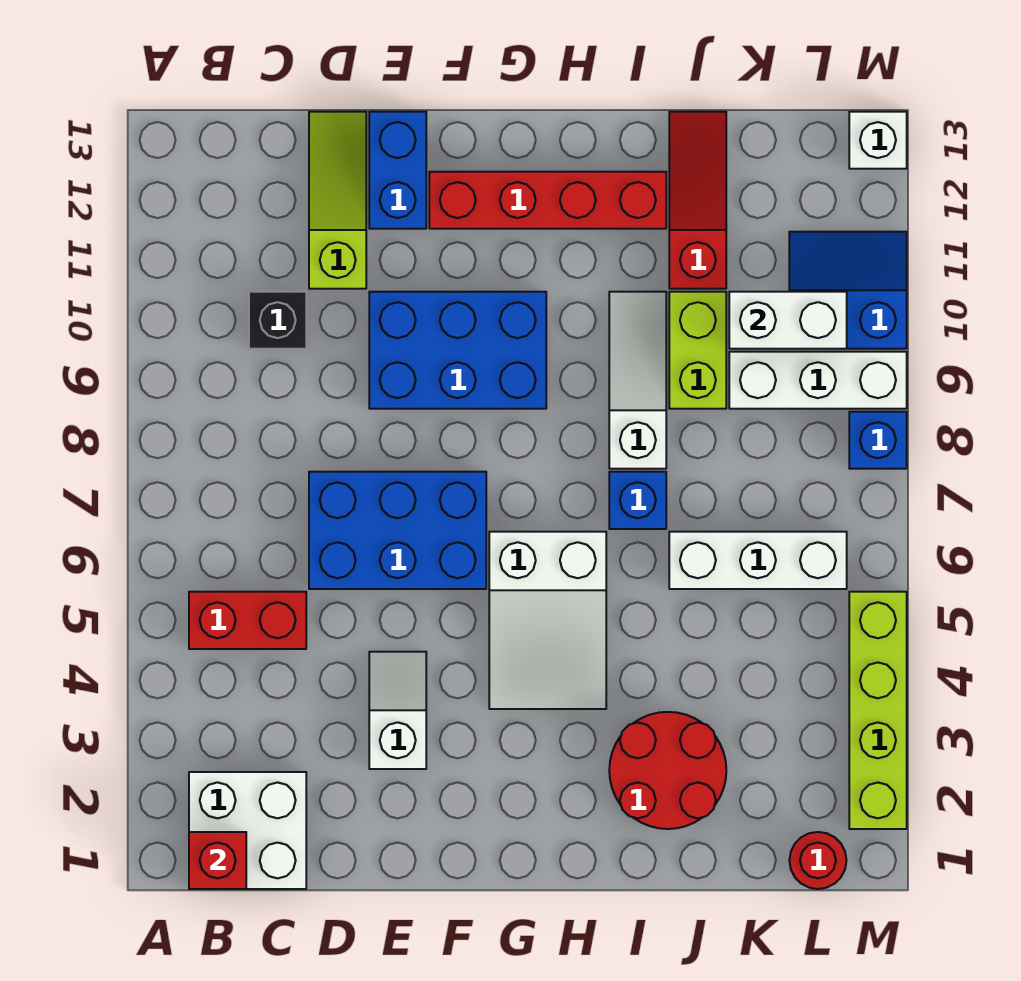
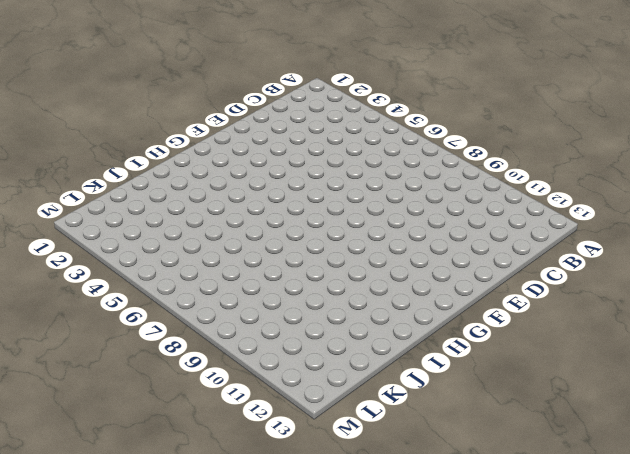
none -> white 2x2 brick [189,772,306,889]
none -> red 1x2 brick [189,592,306,649]
none -> black 1x1 brick [249,292,306,349]

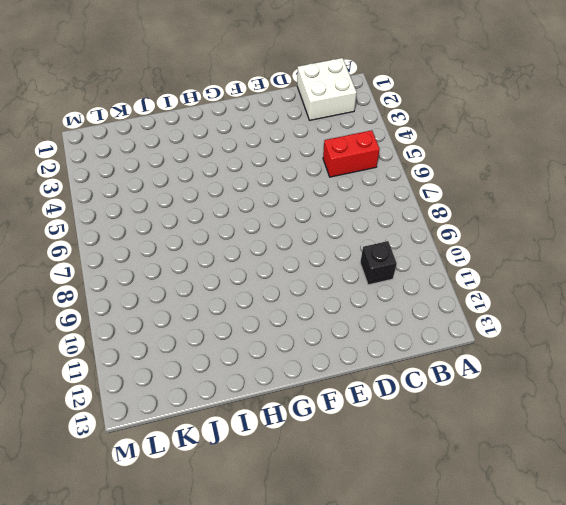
none -> blue 2x3 brick [309,472,486,589]
none -> lime 1x3 slope [309,112,366,289]
none -> white 1x2 slope [369,652,426,769]

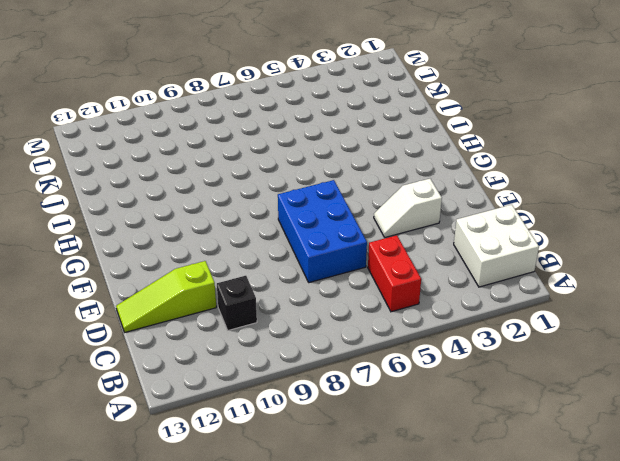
none -> blue 2x3 brick [369,292,546,409]
none -> blue 1x2 brick [369,112,426,229]
none -> red 1x4 brick [429,172,666,229]

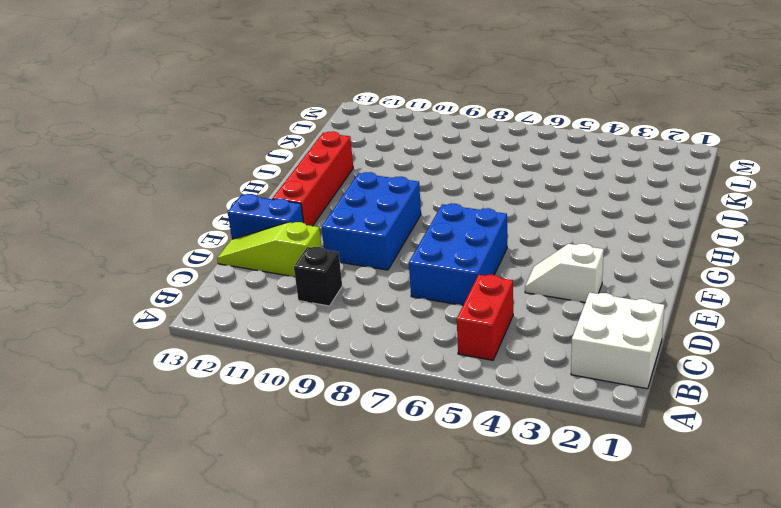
none -> white 2x3 slope [489,532,606,709]
none -> red 2x2 round brick [609,712,726,829]
none -> blue 1x1 brick [609,472,666,529]

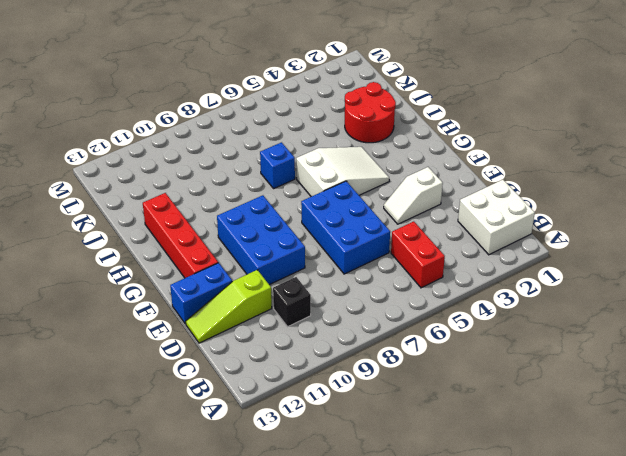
none -> white 1x3 slope [609,292,666,469]
none -> white 1x3 brick [669,532,847,589]
none -> lime 1x2 brick [669,292,726,409]

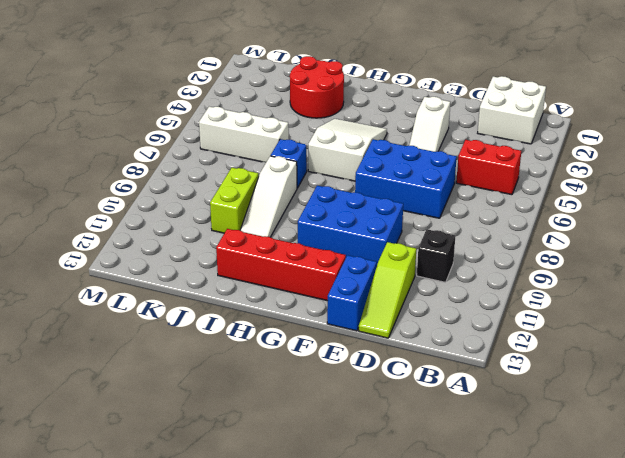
none -> red 1x3 slope [669,112,726,289]
none -> white 1x3 brick [729,352,907,409]
none -> red 1x1 round brick [789,832,846,889]

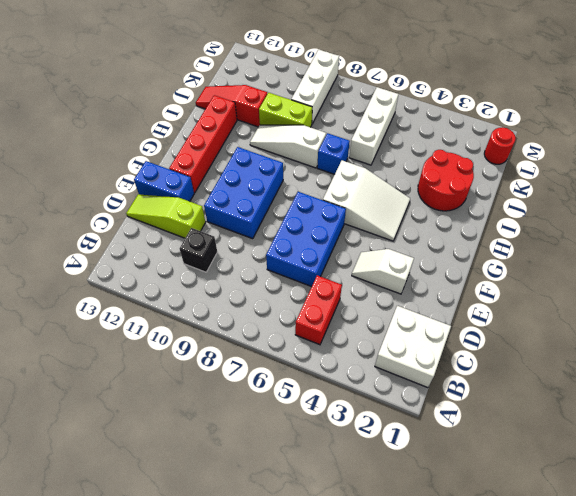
none -> blue 2x2 slope [789,232,907,349]
none -> lime 1x4 brick [849,592,907,829]
none -> blue 1x1 brick [849,412,907,469]

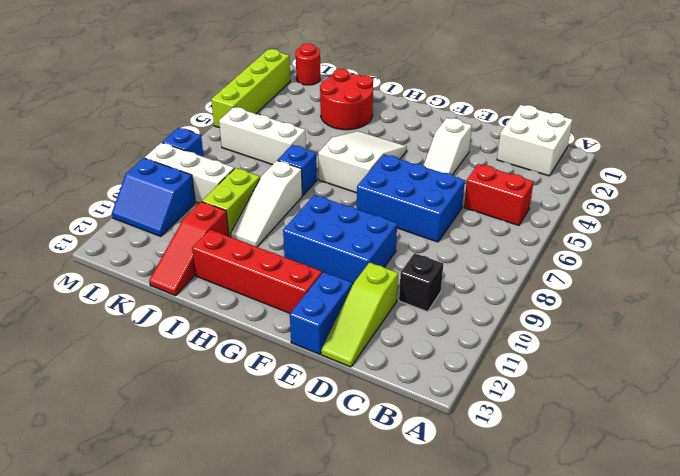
none -> white 1x1 brick [849,112,907,169]
none -> red 1x1 brick [189,832,246,889]
none -> white 1x2 brick [729,292,847,349]

